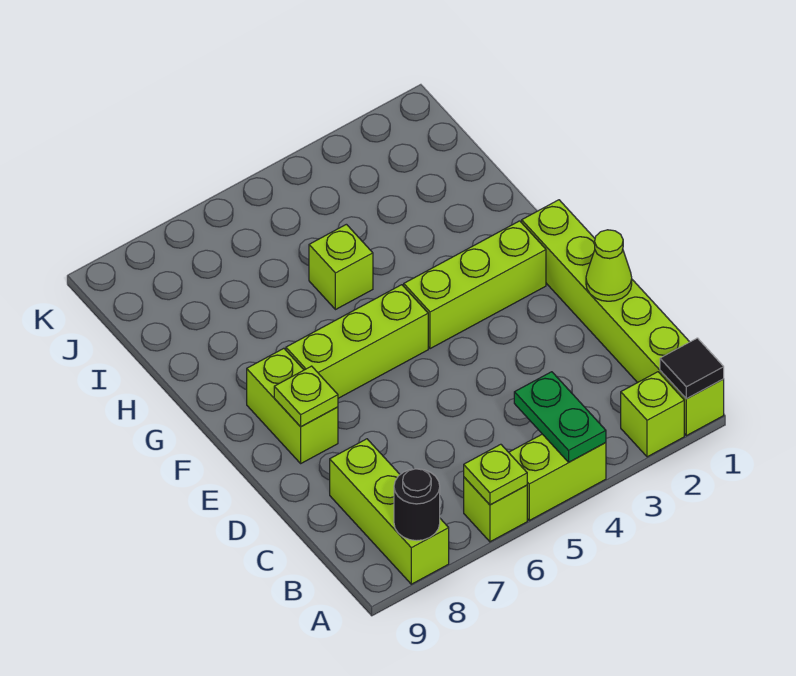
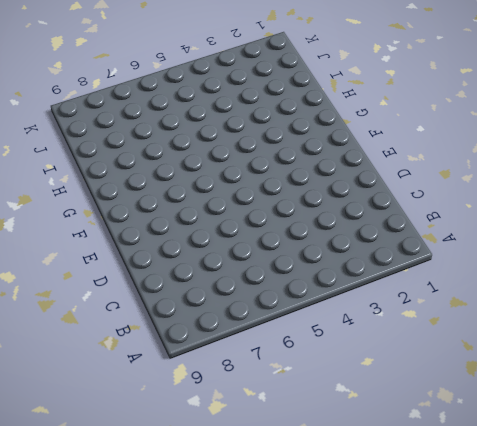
none -> lime 1x6 brick [522,200,724,436]
none -> lime 1x1 brick [621,372,684,457]
none -> lime 1x2 brick [509,434,606,520]

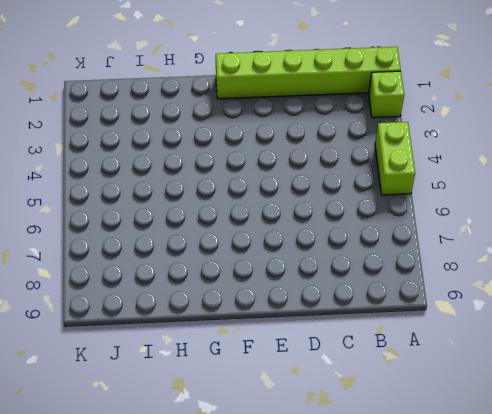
none -> lime 1x1 brick [464,477,527,542]
none -> lime 1x3 brick [330,439,449,584]
none -> lime 1x2 brick [247,348,338,463]

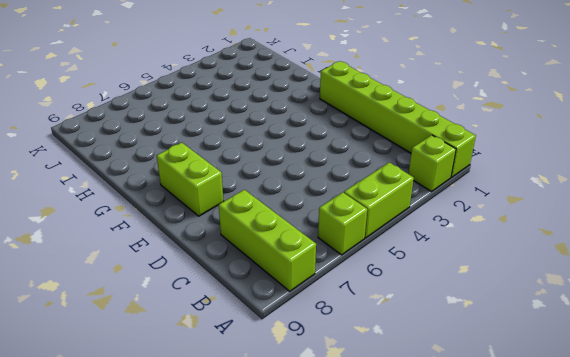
none -> lime 1x3 brick [404,221,546,349]
none -> lime 1x3 brick [286,285,428,398]
none -> lime 1x1 brick [309,224,373,310]

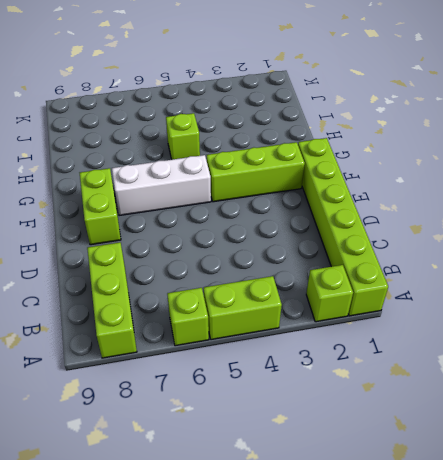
white 1x3 brick [112,155,211,216] -> lime 1x3 brick [286,285,428,398]
none -> black 1x1 tile [660,338,724,399]
none -> green 1x2 plate [514,372,606,462]
none -> lime 1x1 plate [464,444,527,505]

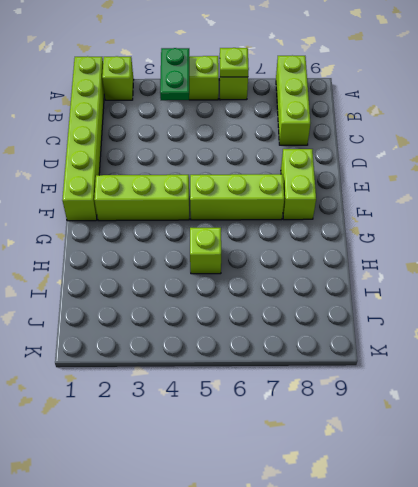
none -> black 1x1 tile [660,338,724,399]
none -> black 1x1 round brick [394,469,440,541]
none -> lime 1x1 cone [586,230,632,301]

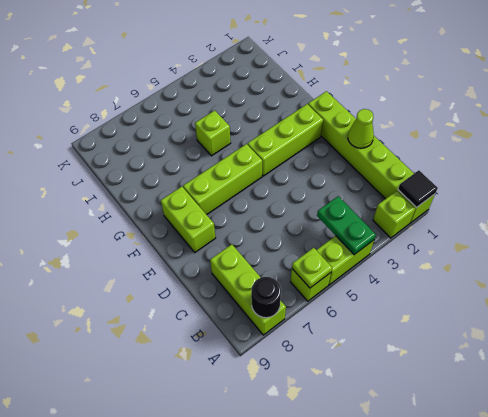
none -> lime 1x1 plate [274,366,338,427]

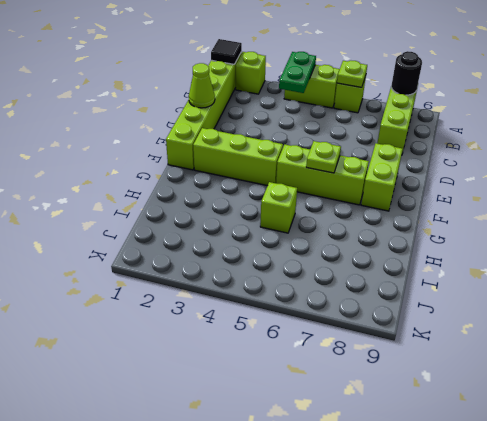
lime 1x1 plate [306,141,341,173] -> lime 1x1 plate moved to [274,366,338,427]

